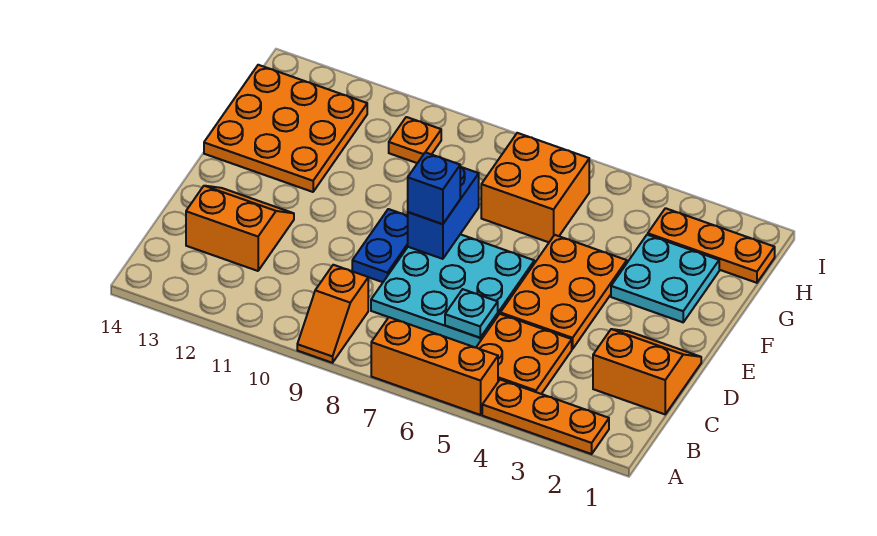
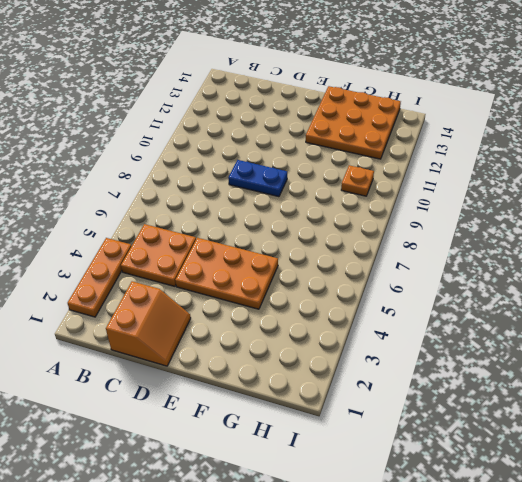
none -> orange 1x3 brick [371,317,498,415]
none -> orange 1x2 slope [297,265,368,363]
none -> cyan 3x3 plate [371,234,534,348]

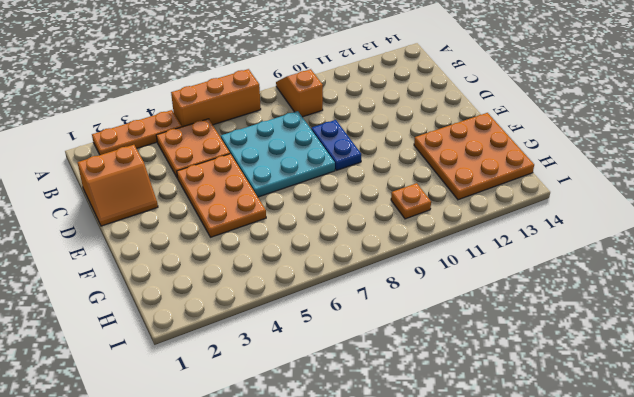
none -> orange 2x2 slope [186,186,294,271]
none -> cyan 2x2 plate [611,235,719,322]
none -> orange 2x2 brick [481,133,589,242]

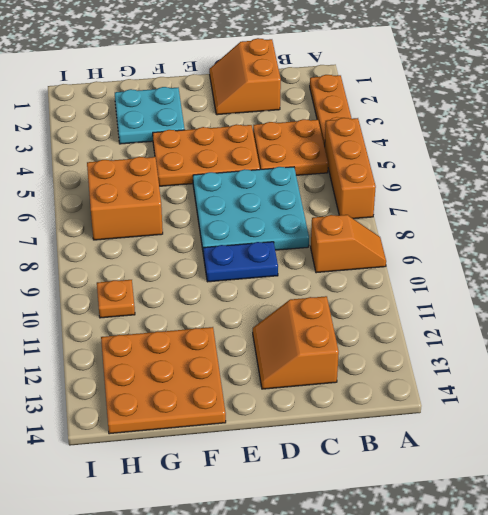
none -> orange 1x3 plate [648,208,775,283]
none -> cyan 1x1 plate [445,289,498,338]
none -> blue 1x2 brick [408,167,479,259]

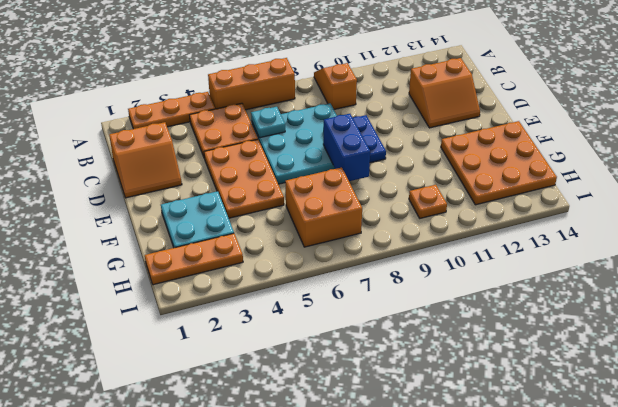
none -> blue 1x1 brick [408,152,460,224]

